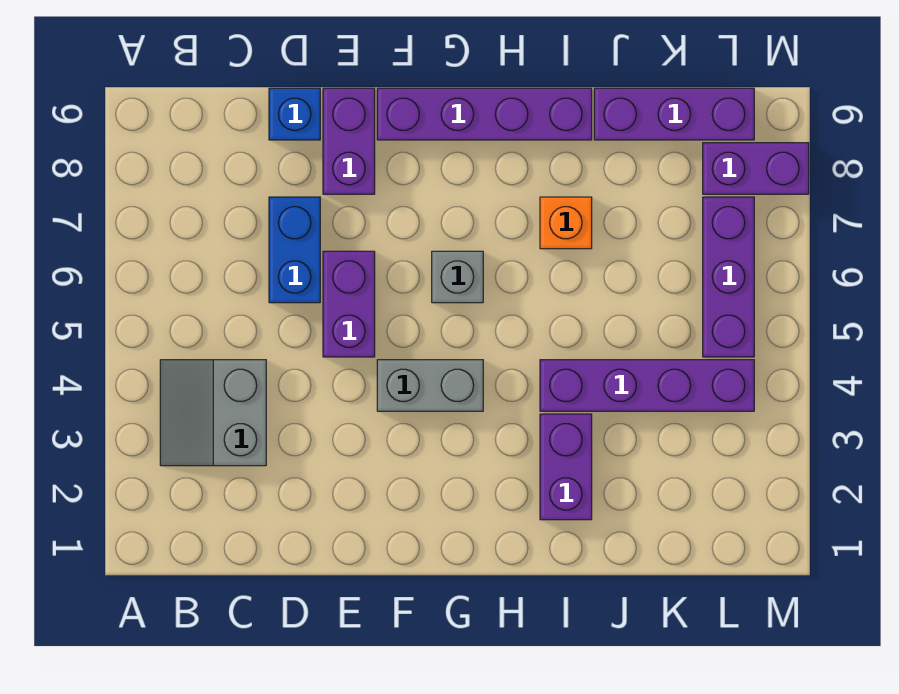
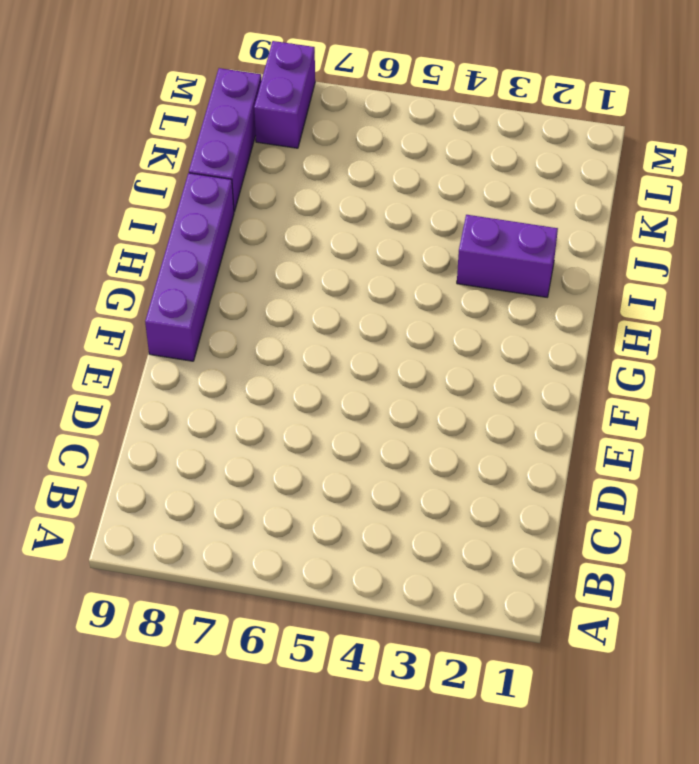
none -> grey 2x2 slope [160,360,266,466]
none -> blue 1x2 brick [269,197,320,303]
none -> blue 1x1 brick [269,88,320,140]

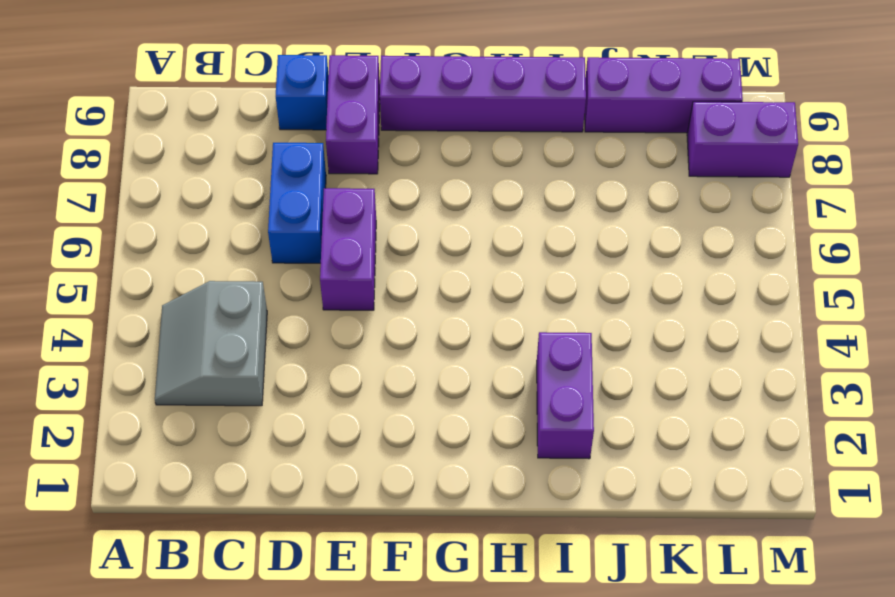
none -> grey 1x2 brick [377,360,483,411]
none -> grey 1x1 brick [432,251,483,303]
none -> purple 1x4 brick [540,360,754,411]

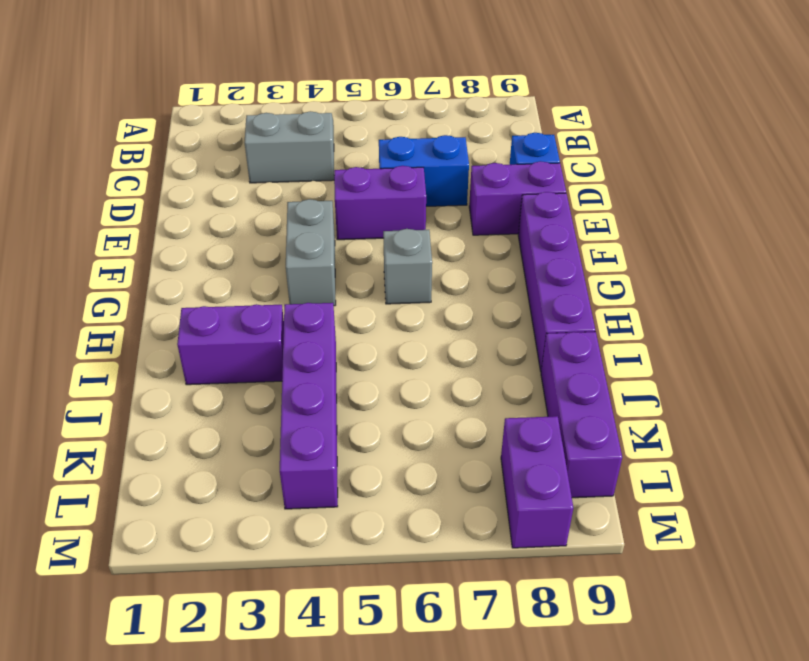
none -> orange 1x1 brick [540,197,592,249]
none -> purple 1x3 brick [703,197,754,357]

